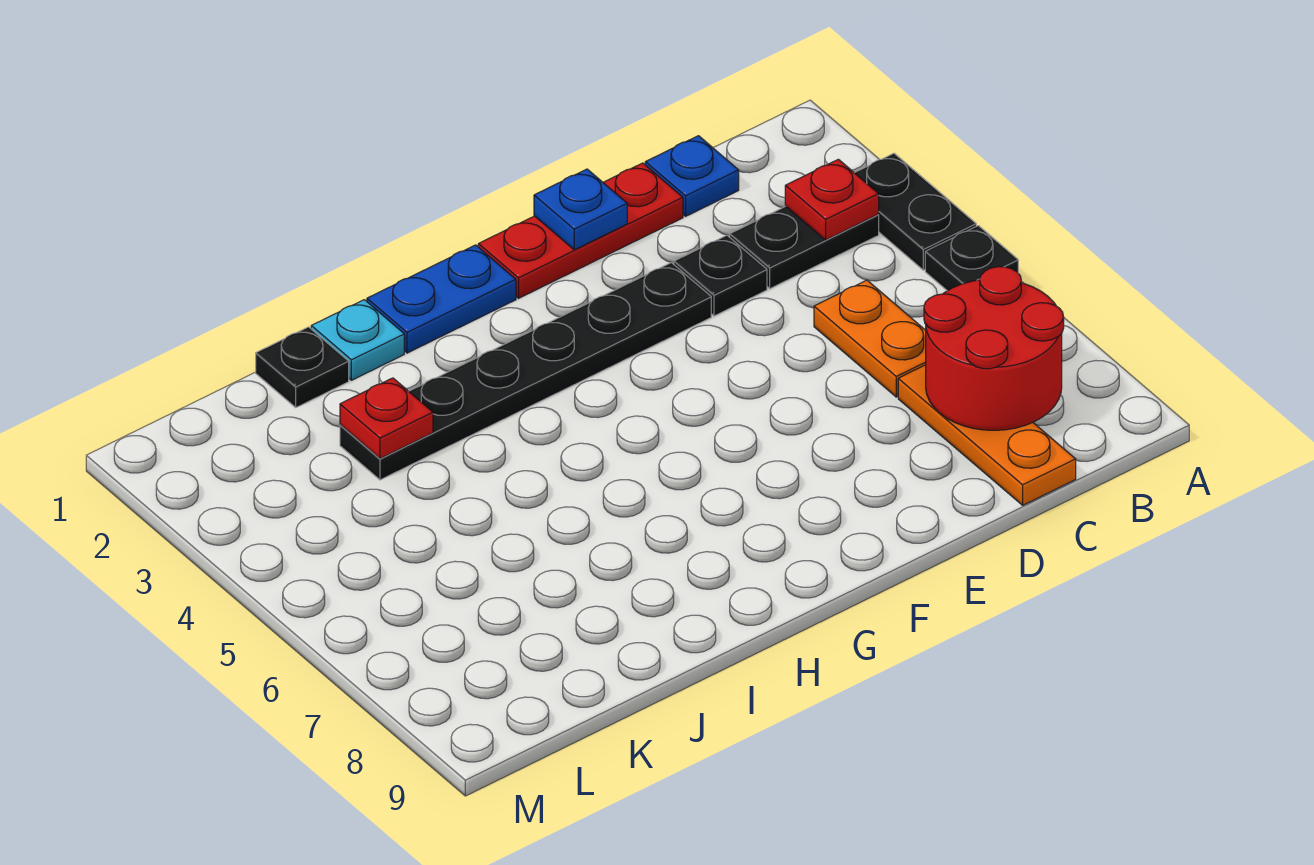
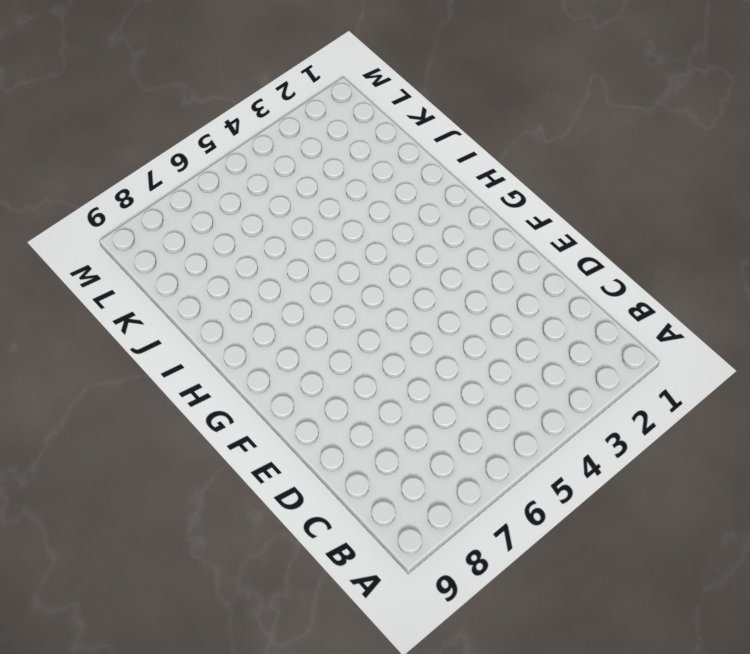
none -> black 1x2 plate [855,153,976,270]
none -> black 1x1 plate [925,226,1018,291]
none -> black 1x2 plate [730,206,879,289]

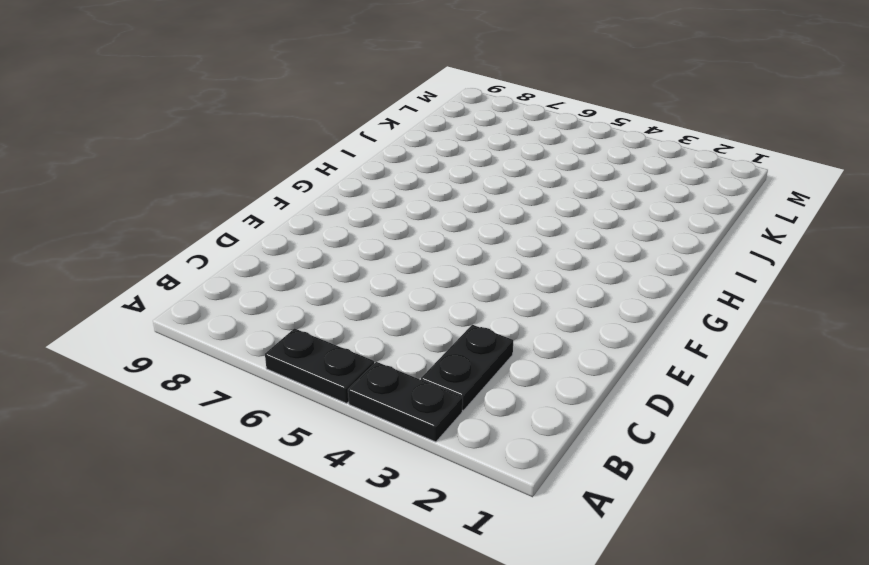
black 1x2 plate [265,329,374,403] -> black 1x1 plate [925,226,1018,291]
none -> blue 1x1 plate [645,136,739,216]
none -> orange 1x2 plate [814,280,926,397]
none -> orange 1x3 plate [898,365,1076,505]

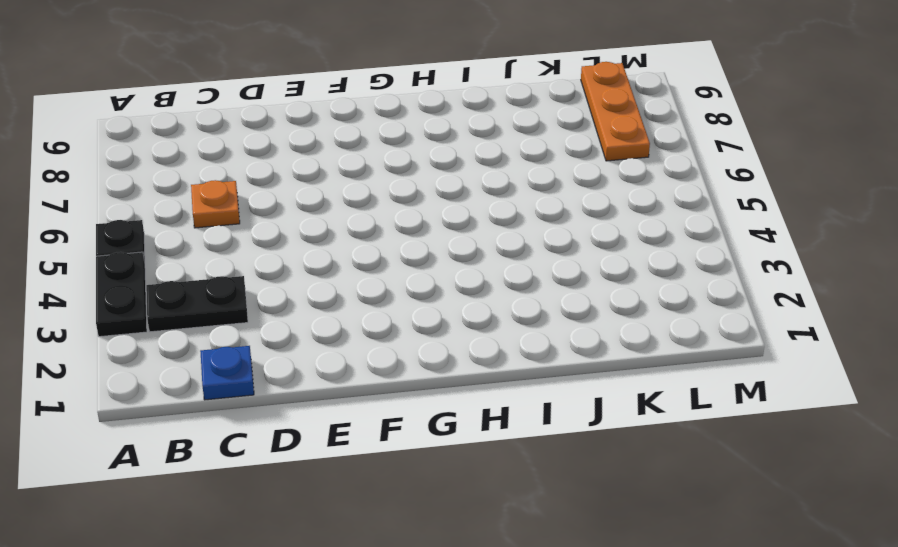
orange 1x1 plate [191,180,240,228] -> orange 1x2 plate [814,280,926,397]
orange 1x3 plate [581,62,650,161] -> orange 1x3 plate moved to [898,365,1076,505]
none -> red 1x3 plate [478,163,683,298]
none -> black 1x1 plate [674,235,767,316]
none -> black 1x6 plate [340,263,711,480]

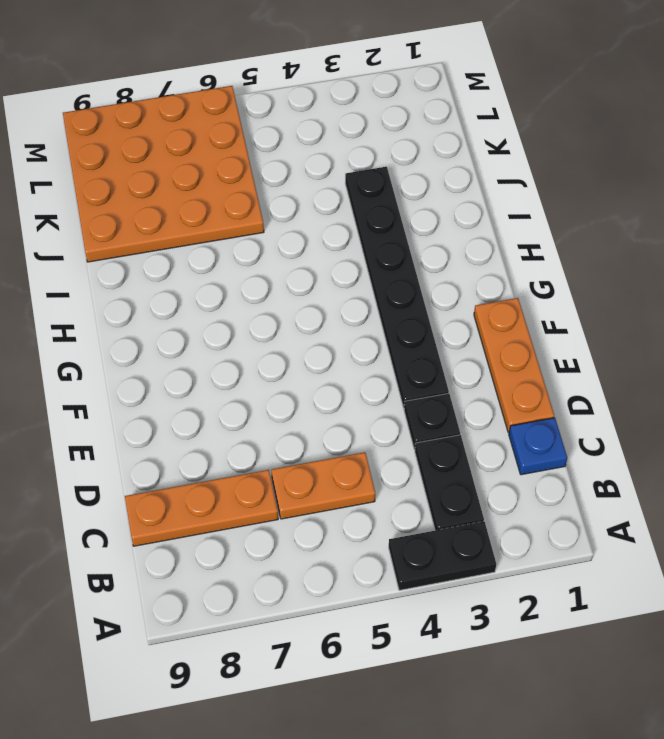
orange 1x3 plate [474,298,554,433] -> red 1x3 plate [478,163,683,298]
orange 4x4 plate [63,86,264,262] -> none
none -> black 1x1 plate [925,226,1018,291]
none -> blue 1x2 plate [367,245,516,353]
none -> cyan 1x1 plate [311,300,404,380]

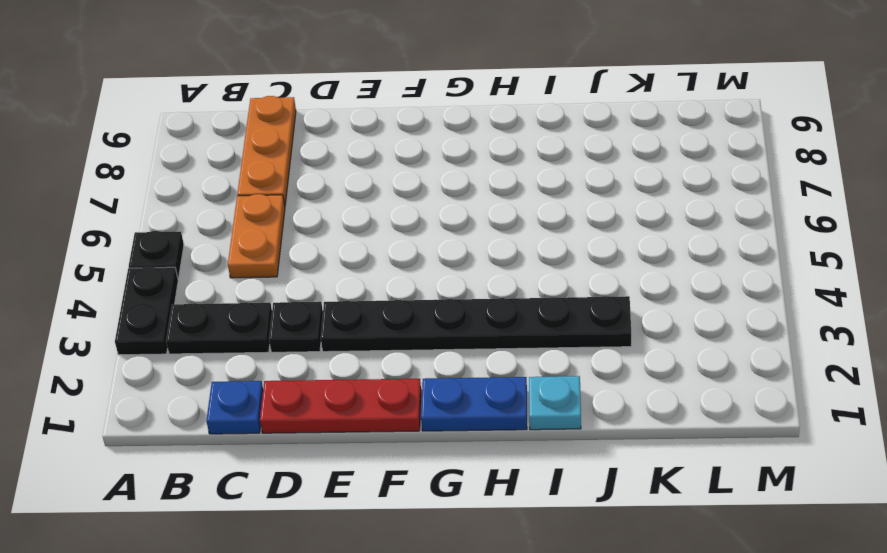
none -> black 1x1 plate [256,327,349,407]
none -> red 1x1 plate [785,159,879,240]
none -> red 2x2 round brick [924,267,1064,430]

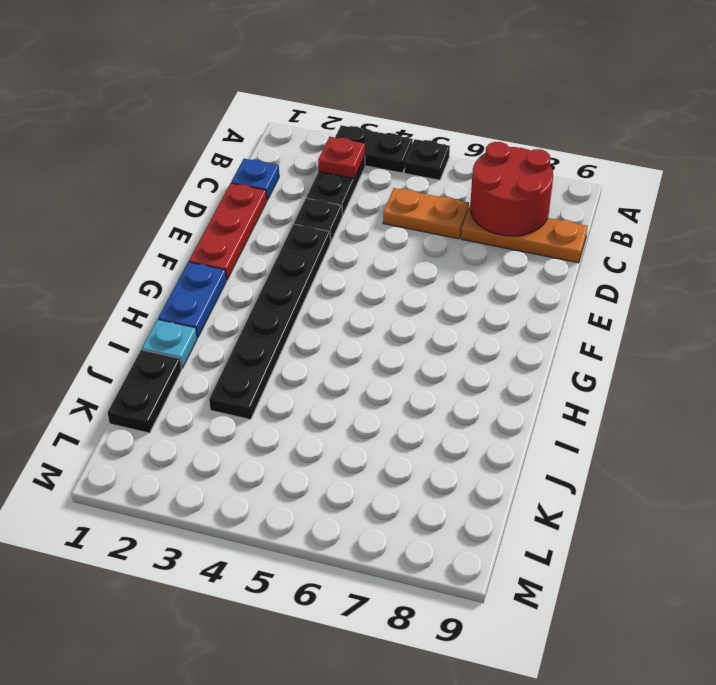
black 1x2 plate [108,350,182,433] -> black 1x1 plate [256,327,349,407]
none -> blue 1x1 plate [534,169,627,250]
none -> red 1x1 plate [340,378,433,459]

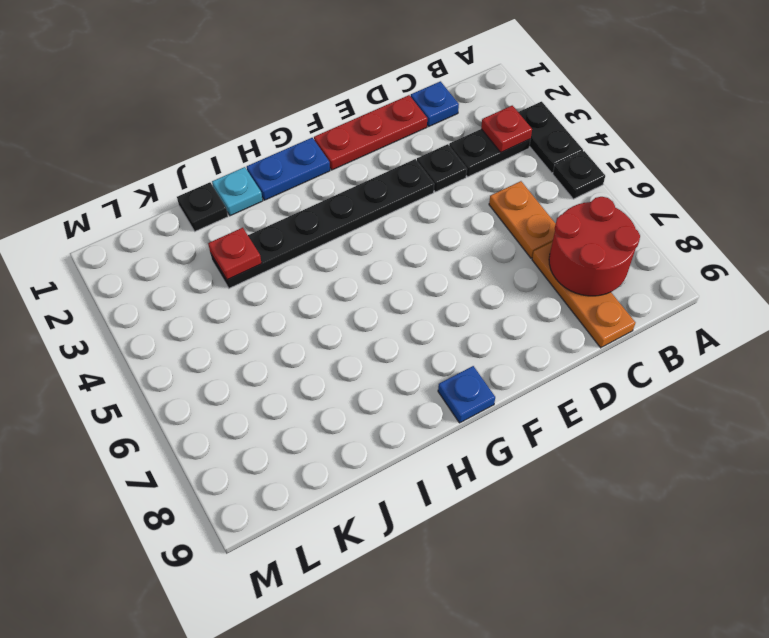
blue 1x1 plate [438,366,495,423] -> blue 1x1 plate moved to [534,169,627,250]

